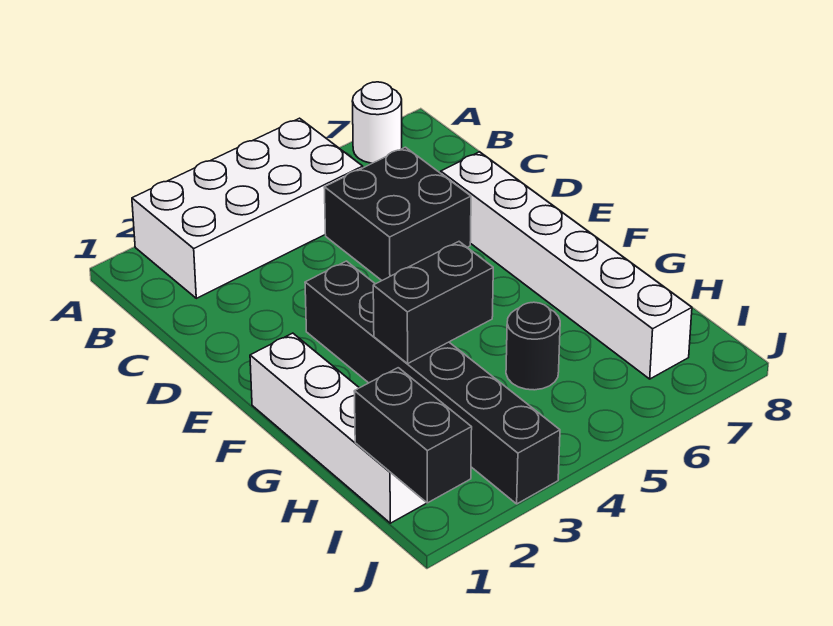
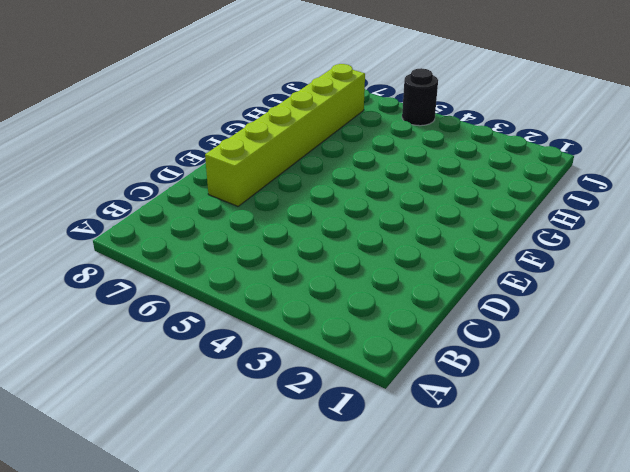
lime 1x6 brick [205,64,365,206] -> white 1x6 brick [441,152,692,379]
black 1x1 round brick [402,68,438,126] -> black 1x1 round brick moved to [506,302,560,390]
none -> white 2x4 brick [132,118,363,298]
none -> white 1x1 round brick [352,82,402,163]

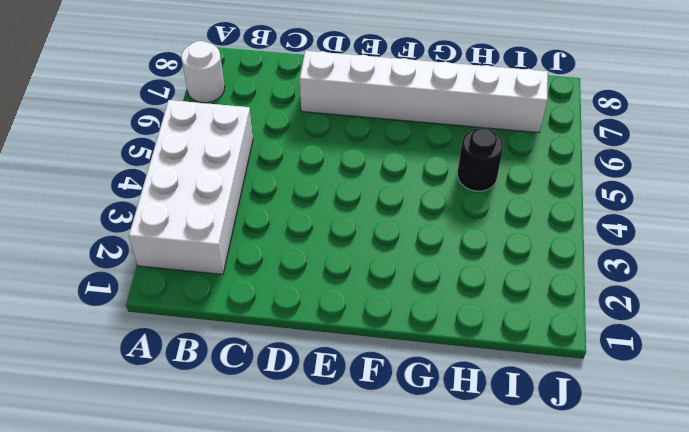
none -> black 2x2 brick [324,147,471,280]
none -> black 1x6 brick [305,261,560,504]

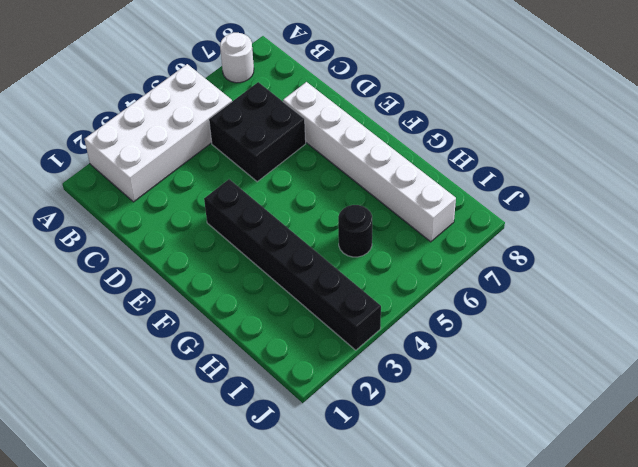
none -> white 1x4 brick [250,333,426,523]
none -> black 1x2 brick [373,242,493,364]

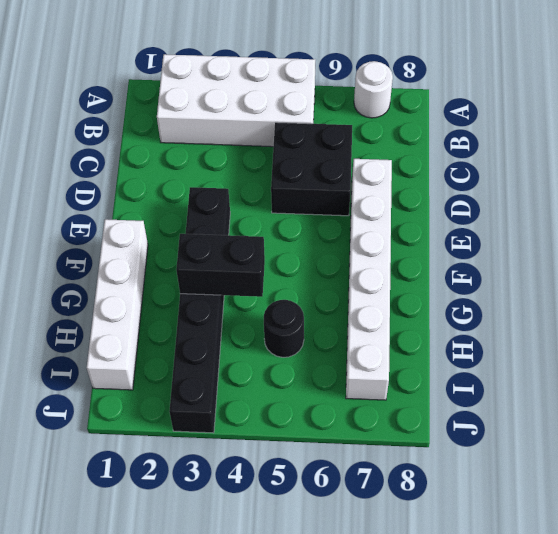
none -> black 1x2 brick [354,368,472,503]

